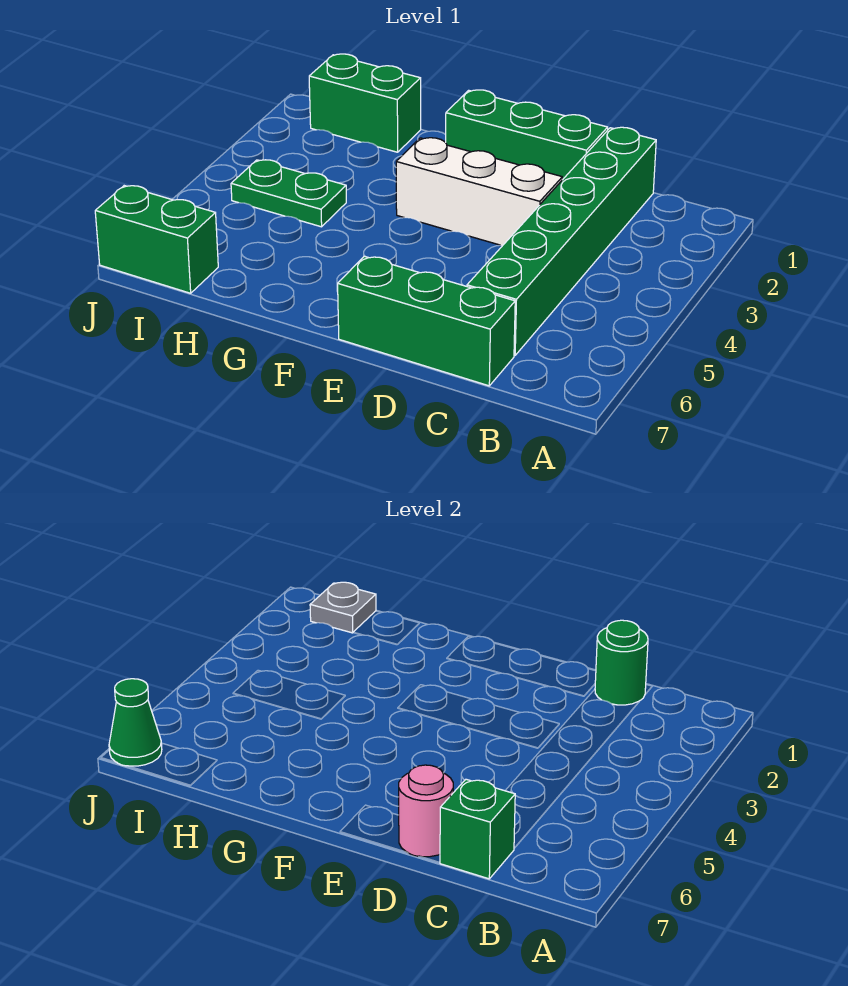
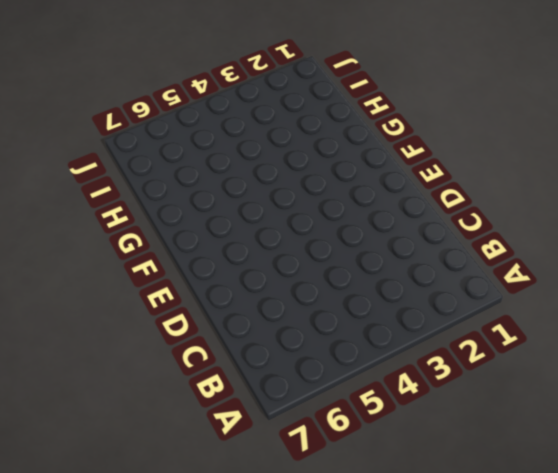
none -> green 1x6 brick [467,127,656,355]
none -> green 1x3 brick [338,256,515,386]
none -> green 1x3 brick [446,90,608,180]

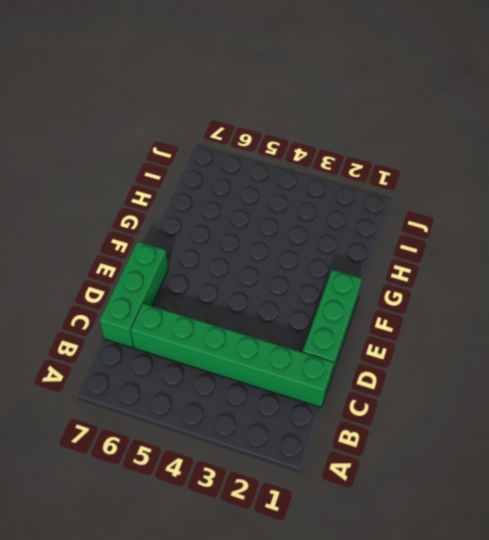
none -> white 1x3 brick [396,138,562,245]
none -> green 1x2 brick [309,54,421,152]
none -> green 1x2 plate [231,160,346,227]

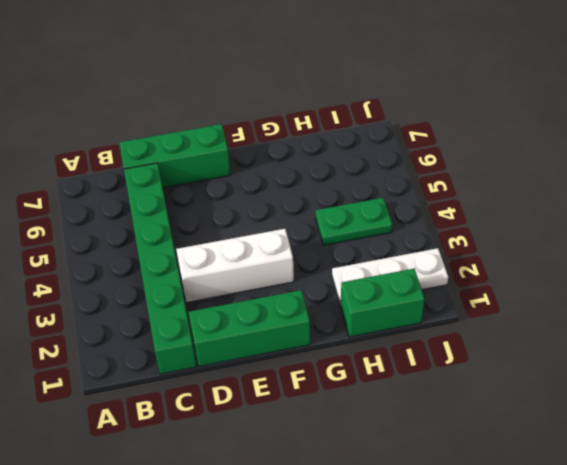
white 1x3 plate [332,248,448,305] -> none
none -> green 1x2 brick [95,186,218,293]
none -> green 1x1 round brick [595,620,648,705]
none -> green 1x1 brick [440,779,515,879]

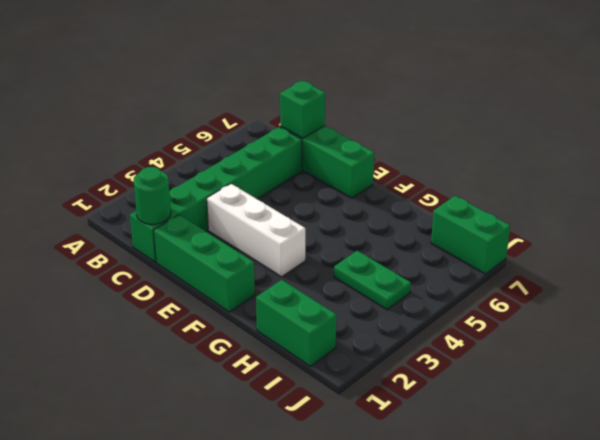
none -> pink 1x1 round brick [399,765,453,857]
none -> grey 1x1 plate [310,582,376,633]
none -> green 1x1 cone [109,679,162,766]

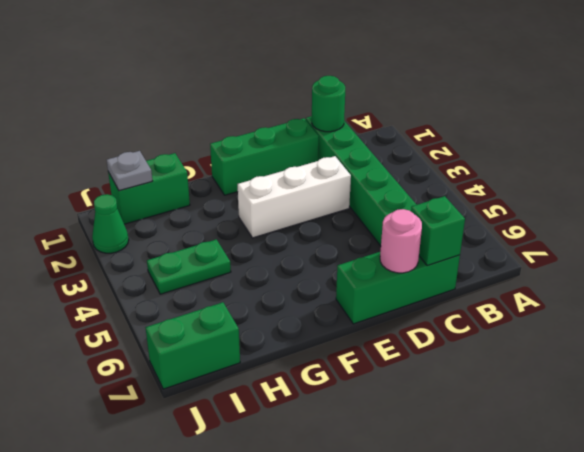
green 1x1 cone [92,194,129,253] -> green 1x1 cone moved to [109,679,162,766]

